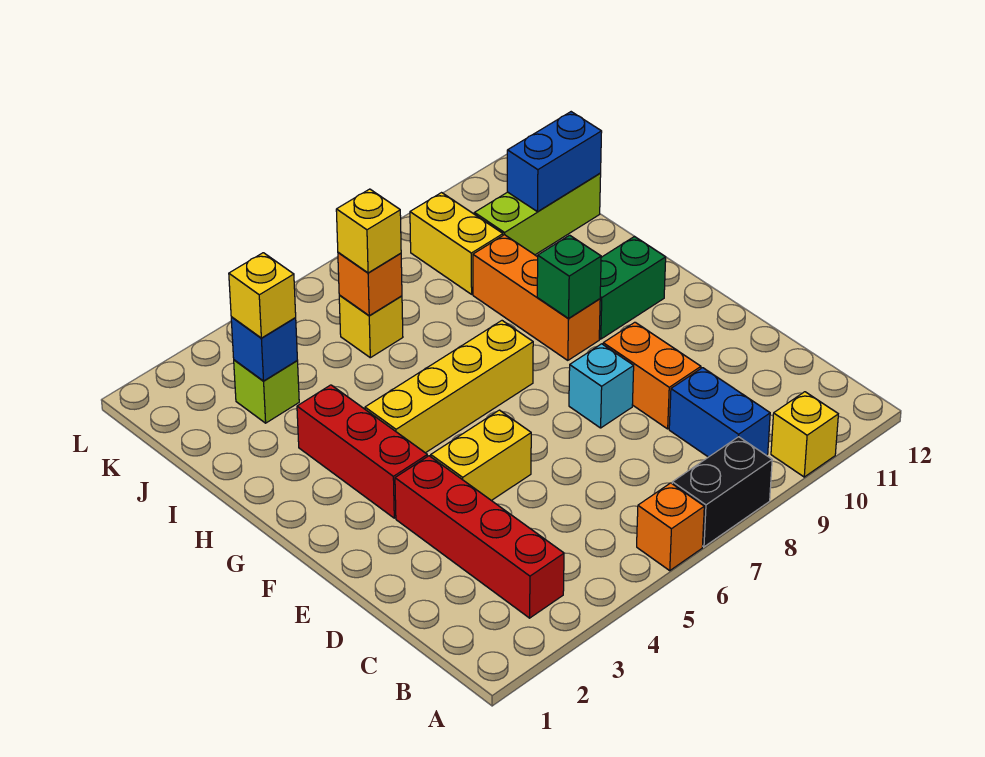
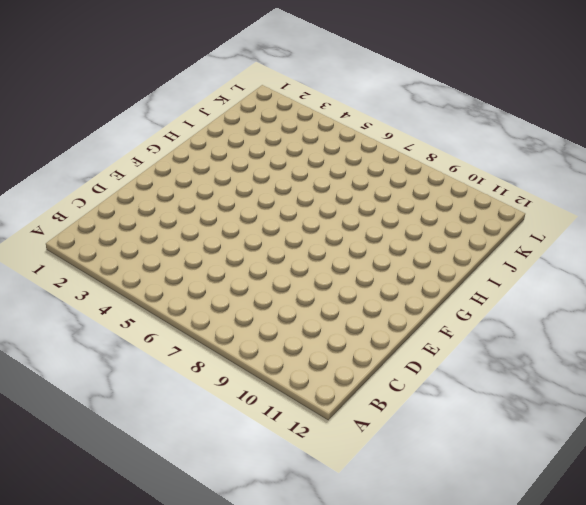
none -> orange 1x1 brick [637,483,704,570]
none -> black 1x2 brick [672,437,772,547]
none -> yellow 1x1 brick [771,392,838,477]

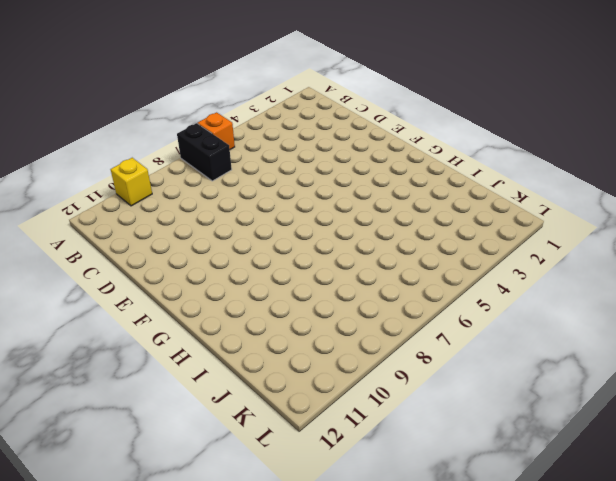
black 1x2 brick [177,123,232,181] -> black 1x2 brick turned to [672,437,772,547]
none -> red 1x4 brick [395,456,564,618]
none -> blue 1x2 brick [669,368,770,457]
none -> orange 1x2 brick [603,322,701,429]

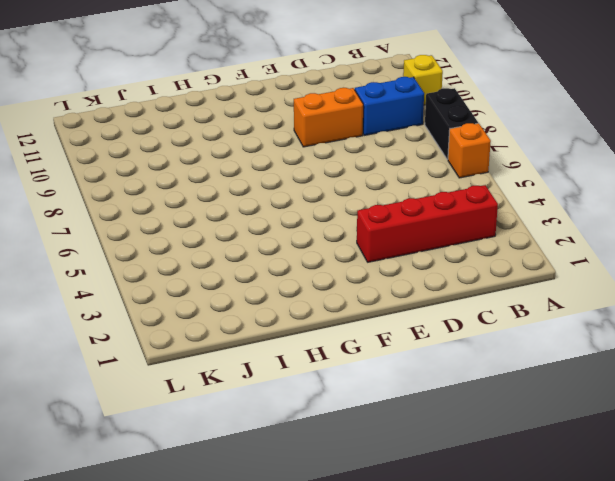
none -> yellow 1x2 brick [431,410,531,501]
none -> cyan 1x1 brick [569,344,634,428]
none -> red 1x3 brick [297,385,427,518]

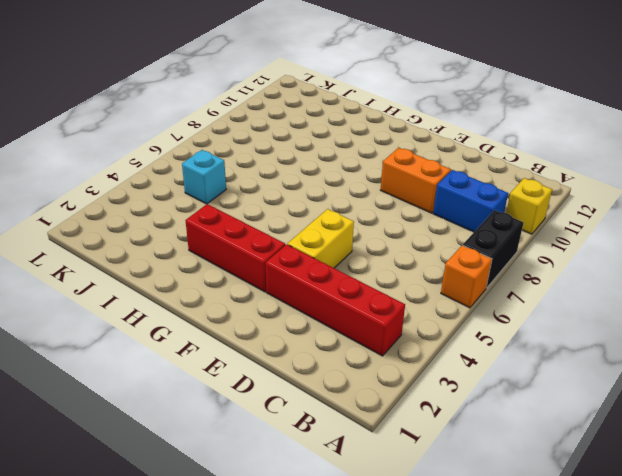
cyan 1x1 brick [182,150,226,204] -> cyan 1x1 brick moved to [569,344,634,428]
none -> yellow 1x4 brick [365,321,533,453]
none -> orange 1x3 brick [473,235,600,360]
none -> green 1x2 brick [599,236,666,339]

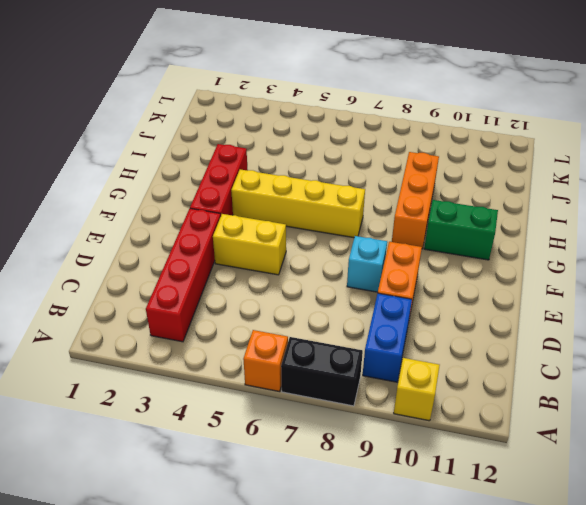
none -> lime 1x1 brick [234,360,299,423]
none -> yellow 1x1 brick [339,295,403,358]
none -> yellow 1x2 brick [410,193,503,294]

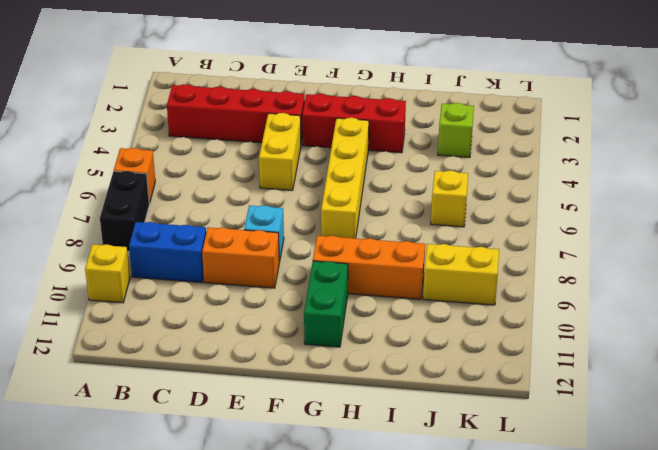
none -> lime 1x3 brick [474,174,601,255]
none -> green 1x1 brick [537,235,601,318]
none -> blue 1x1 brick [231,317,297,381]

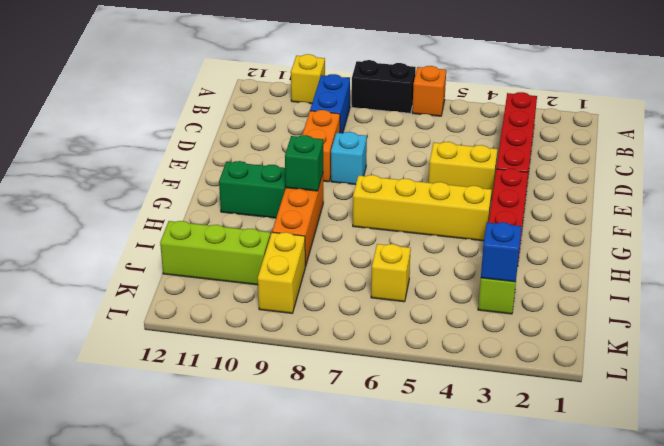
none -> orange 1x1 brick [338,252,402,316]
none -> blue 1x2 brick [507,112,602,212]
none -> yellow 1x1 brick [229,253,296,338]

